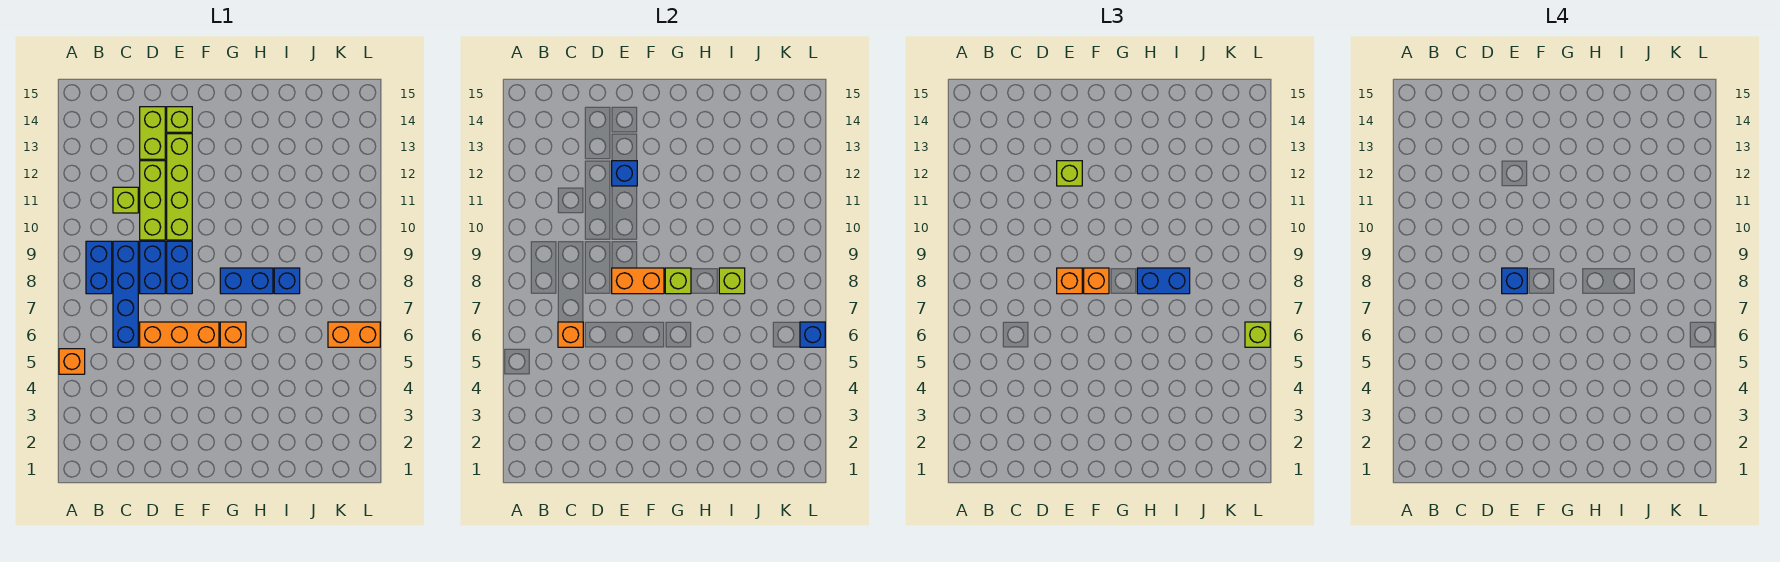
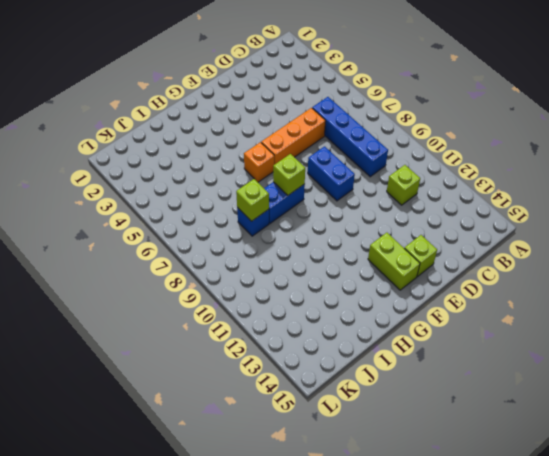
lime 1x2 brick [368,233,420,290] -> lime 1x2 brick moved to [140,107,165,159]
none -> orange 1x1 brick [59,349,85,374]
none -> blue 1x2 brick [86,241,112,294]
none -> blue 1x2 brick [140,241,165,294]

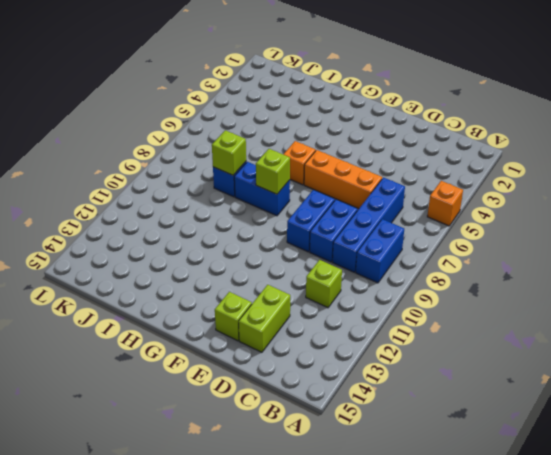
none -> lime 1x3 brick [140,161,165,240]
none -> lime 1x4 brick [167,134,192,240]
none -> orange 1x2 brick [328,322,380,347]

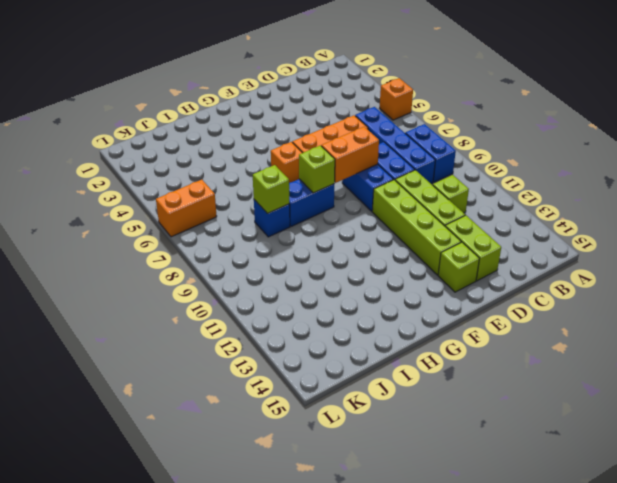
none -> orange 1x1 brick [558,322,583,347]
none -> blue 1x1 brick [612,161,637,186]
none -> blue 1x1 brick [800,322,825,347]

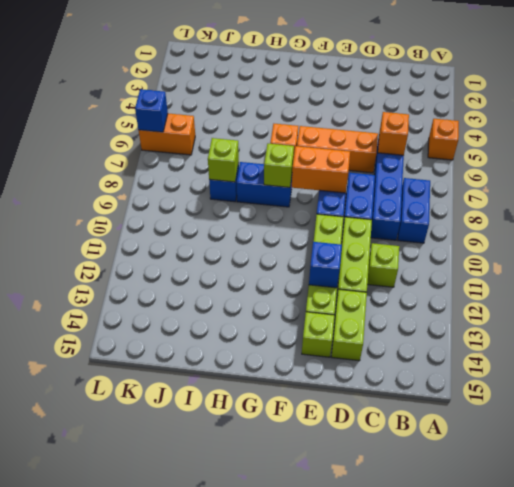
none -> orange 1x1 brick [1057,268,1082,294]
none -> lime 1x1 brick [1057,161,1082,186]
none -> orange 1x1 brick [1084,268,1109,294]

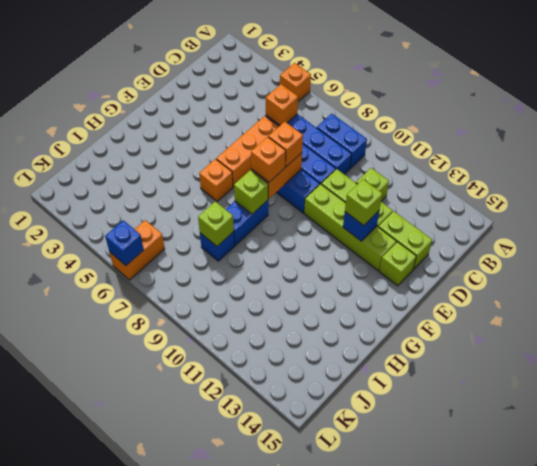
none -> blue 1x2 brick [1137,268,1190,294]
none -> lime 1x1 brick [1245,322,1270,347]
none -> blue 1x1 brick [1502,268,1527,294]

